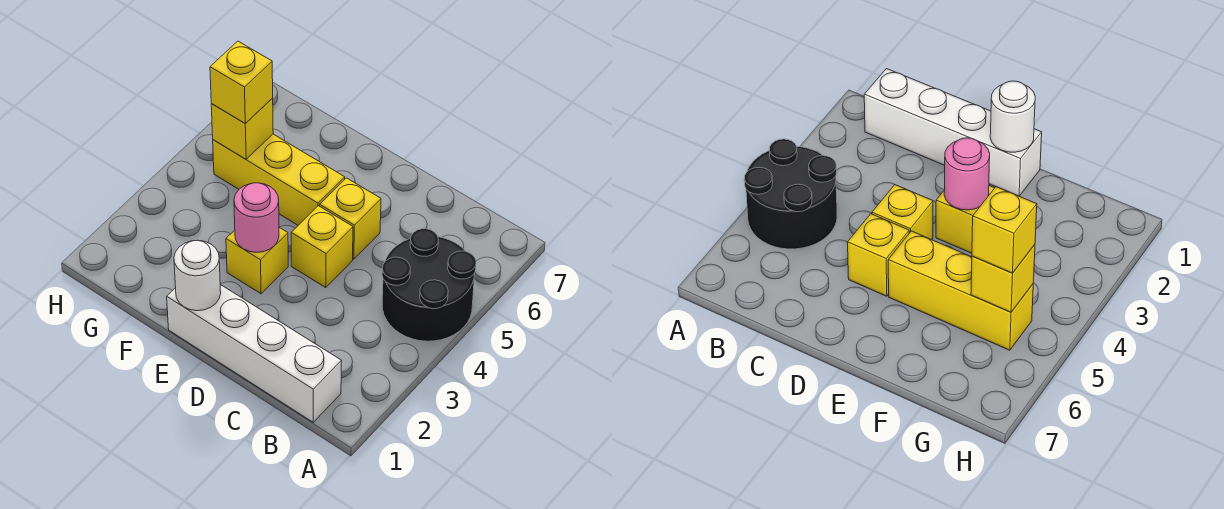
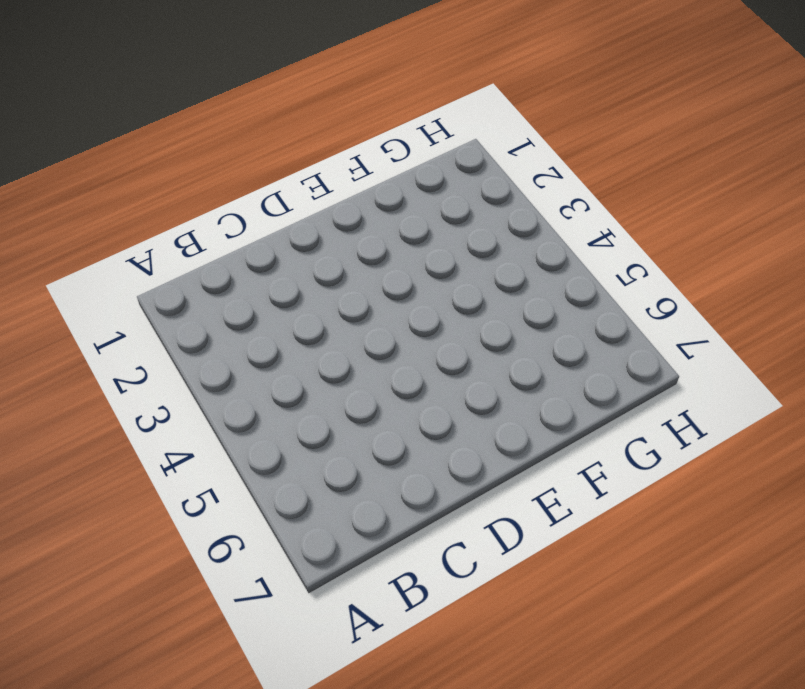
none -> black 2x2 round brick [382,229,476,341]
none -> white 1x4 brick [167,285,341,422]

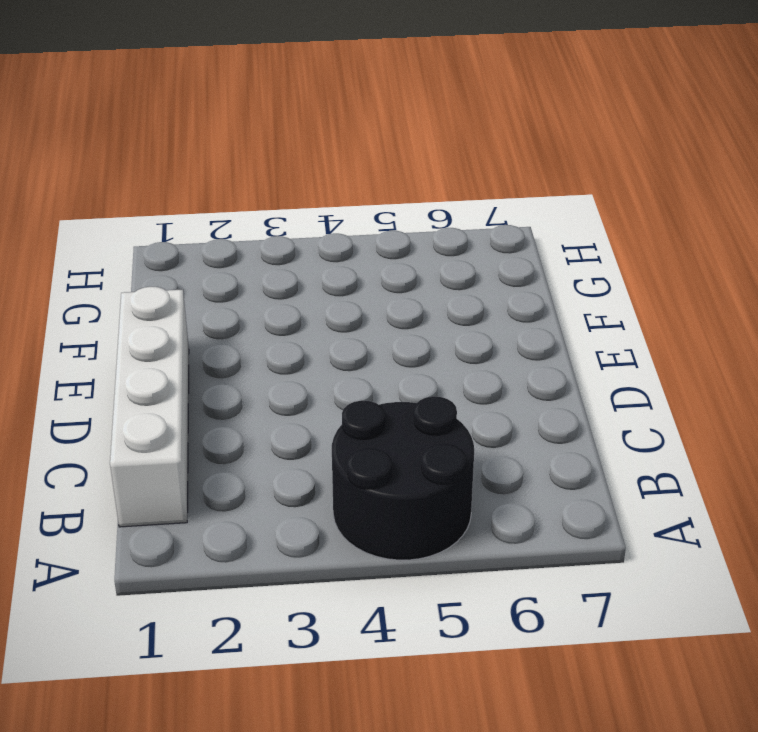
none -> yellow 1x1 brick [291,206,353,287]
none -> yellow 1x1 brick [320,178,381,259]

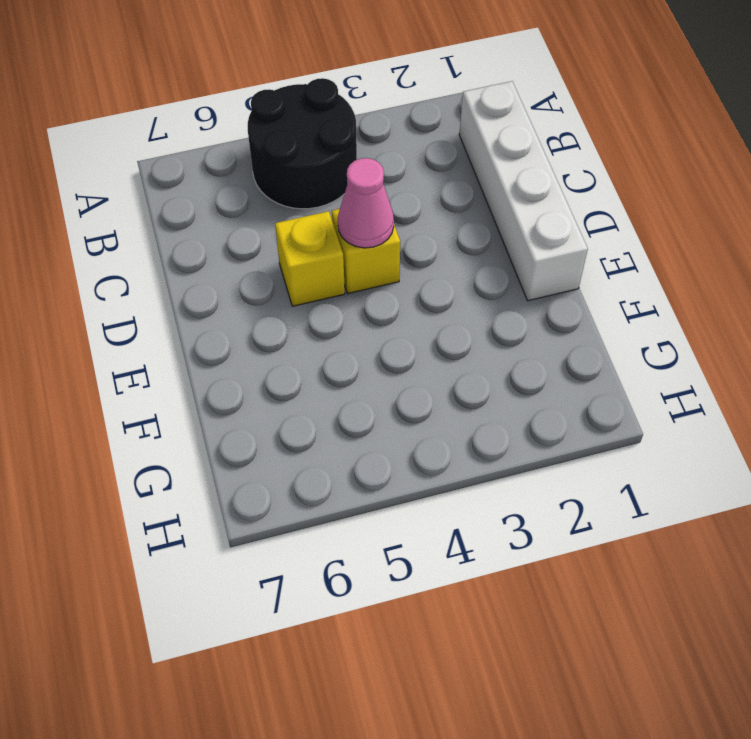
pink 1x1 cone [338,158,394,248] -> none
none -> yellow 1x1 brick [226,227,288,294]
none -> yellow 1x3 brick [213,134,345,225]

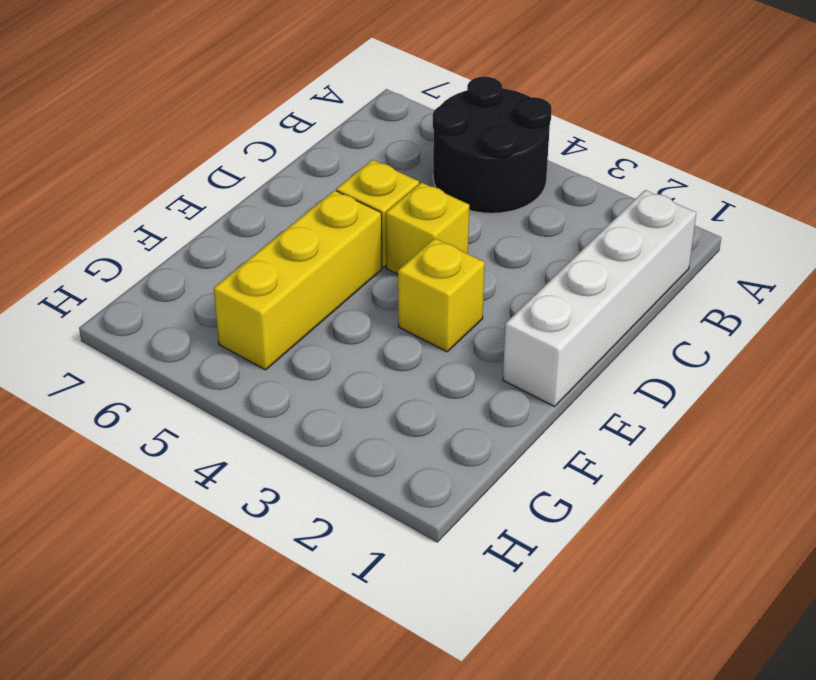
none -> white 1x1 round brick [174,240,221,311]
none -> pink 1x1 round brick [234,183,279,252]

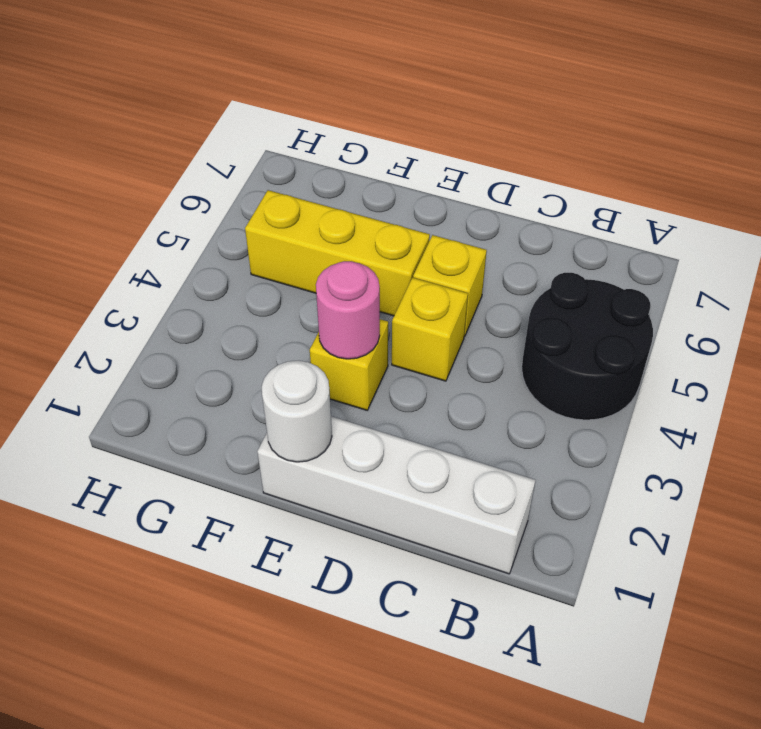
none -> yellow 1x1 brick [211,98,273,159]
none -> yellow 1x1 brick [210,41,273,124]

